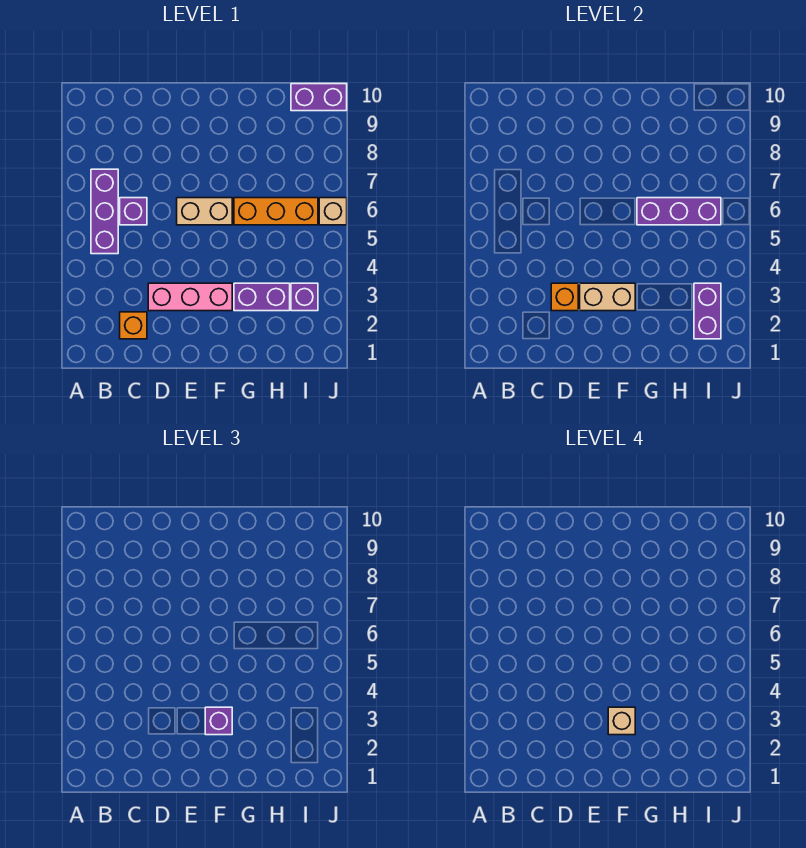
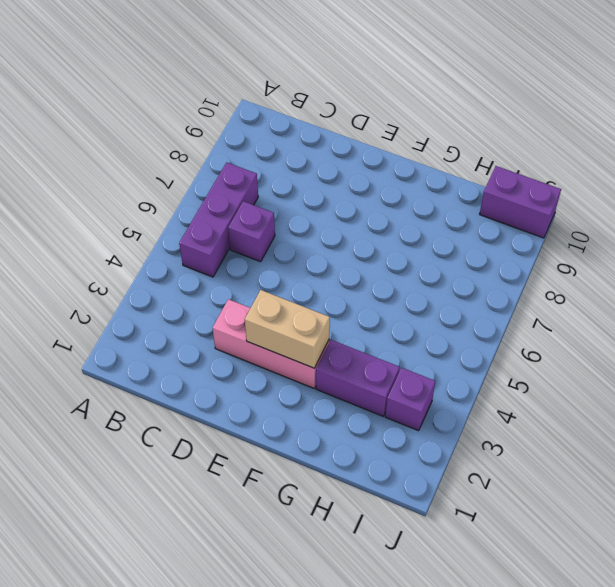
none -> orange 1x1 brick [120,312,147,339]
none -> tan 1x2 brick [177,198,232,225]
none -> orange 1x3 brick [234,198,318,225]

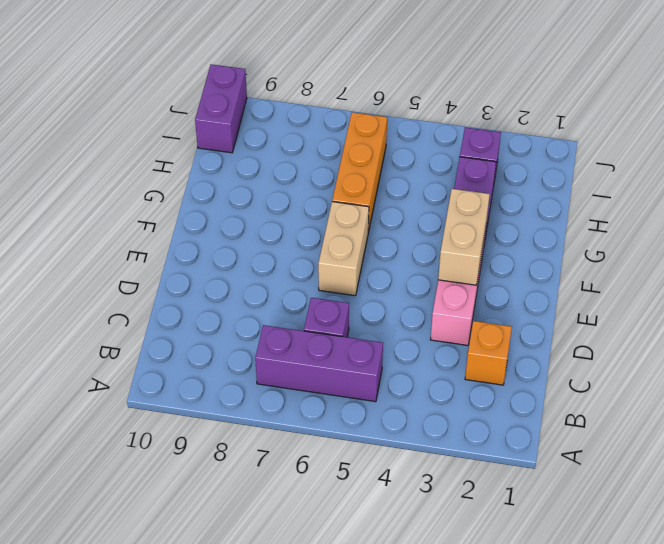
none -> tan 1x1 brick [319,198,347,225]
none -> orange 1x1 brick [551,283,578,311]
none -> purple 1x3 brick [637,198,721,225]

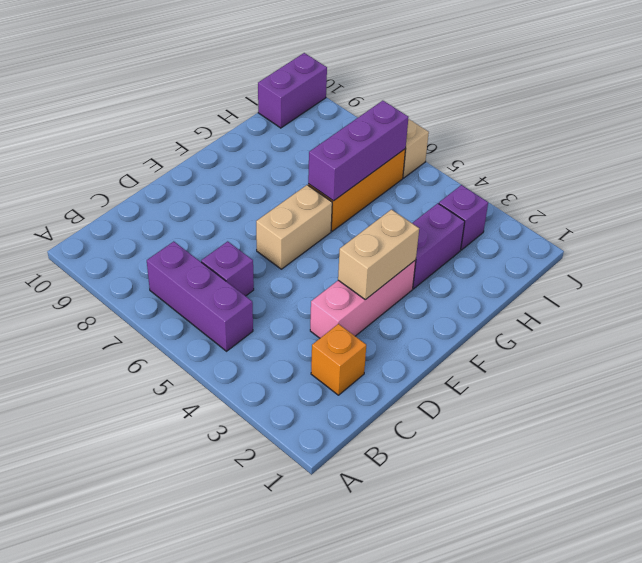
none -> orange 1x1 brick [551,283,578,311]
none -> purple 1x2 brick [694,283,721,339]
none -> purple 1x1 brick [205,707,232,735]

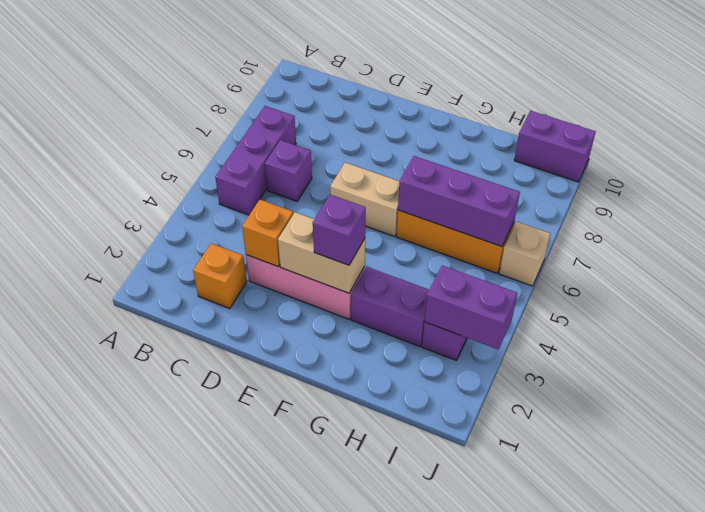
purple 1x2 brick [425,266,517,350] -> purple 1x2 brick turned to [694,283,721,339]
none -> tan 1x1 brick [608,707,635,735]

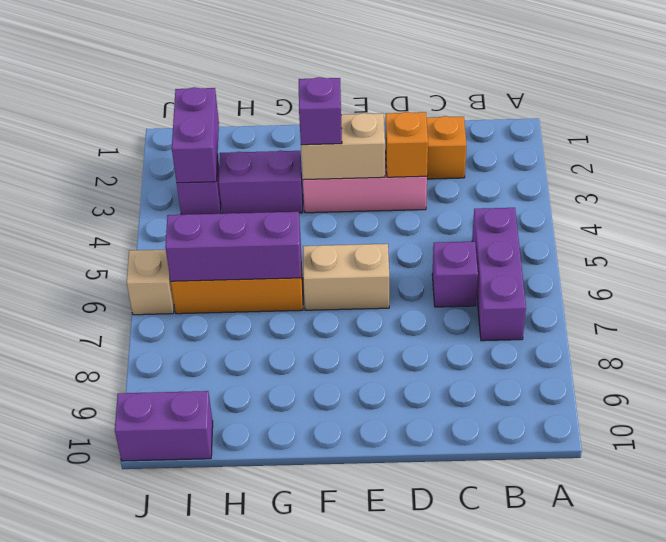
none -> tan 1x1 brick [608,707,635,735]

